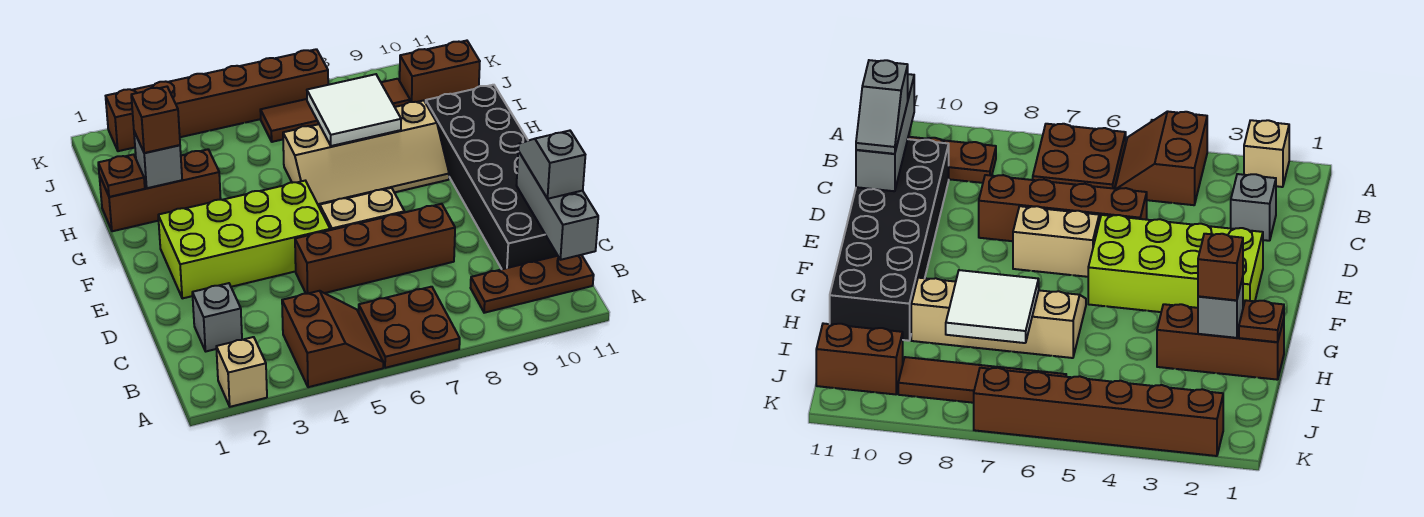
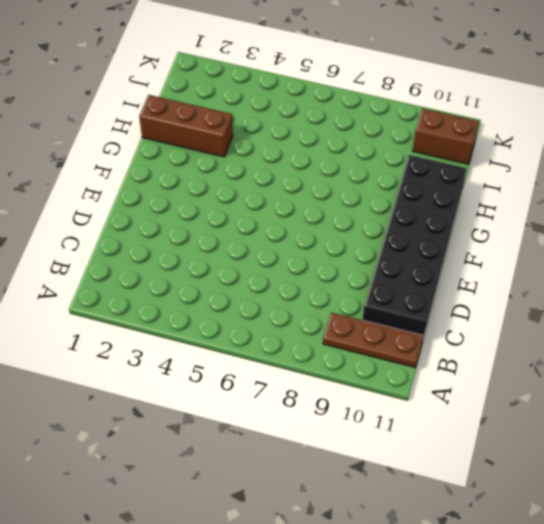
none -> tan 1x1 brick [216,337,267,407]
none -> brown 2x2 slope [282,291,383,387]
none -> brown 2x2 plate [359,287,460,368]

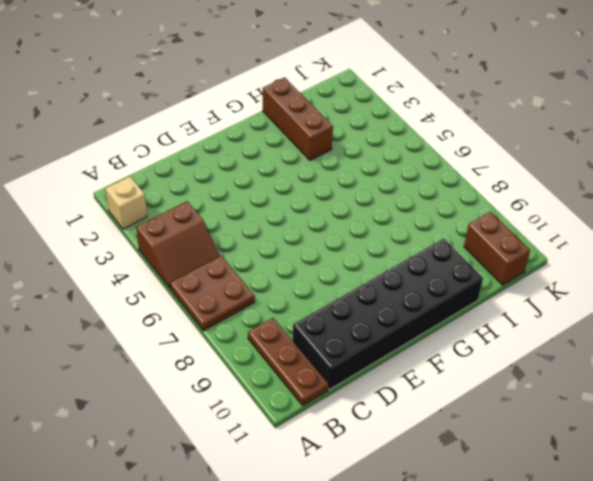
none -> grey 1x1 brick [192,283,242,351]
none -> brown 1x4 brick [295,204,455,294]
none -> lime 2x4 brick [158,181,330,298]

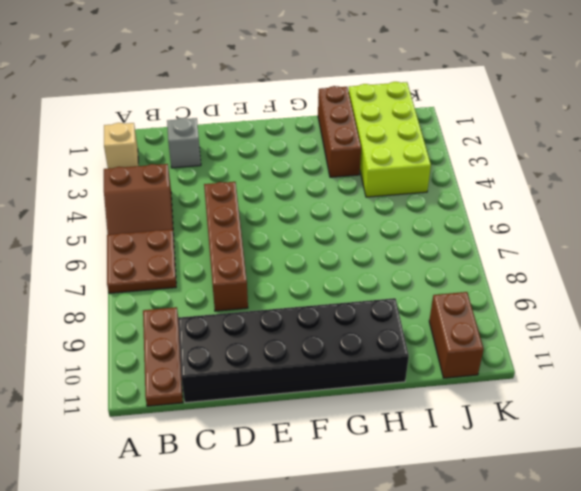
lime 2x4 brick [349,82,431,197] -> lime 2x4 brick moved to [158,181,330,298]
none -> tan 1x2 brick [320,188,404,230]
none -> tan 2x4 slope [283,101,449,208]
none -> brown 1x4 tile [260,79,410,142]

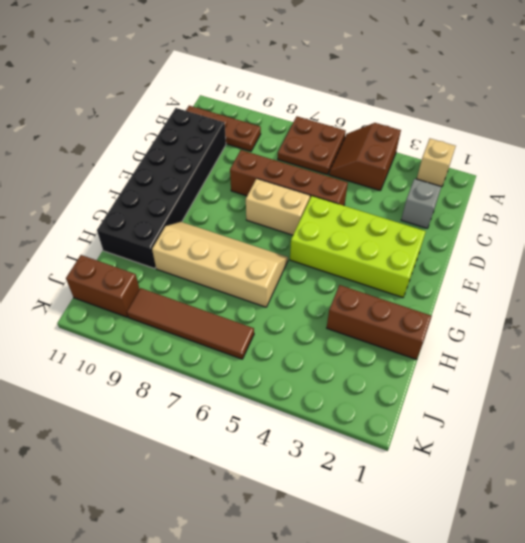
none -> brown 1x6 brick [106,49,328,151]
none -> grey 1x3 brick [516,151,598,260]
none -> brown 1x1 plate [98,154,145,197]

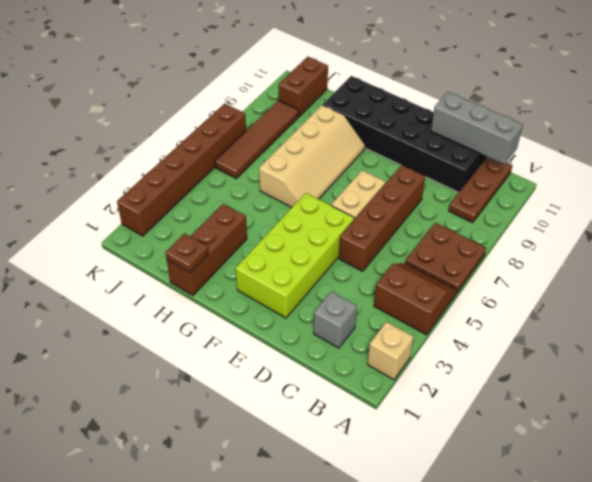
none -> grey 1x1 brick [134,132,182,188]
none -> white 2x2 tile [307,74,401,146]
none -> grey 1x2 slope [518,131,585,199]

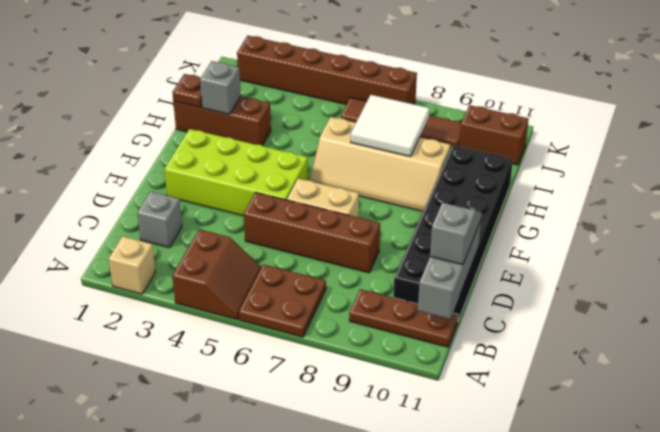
none -> brown 1x1 brick [131,87,180,153]

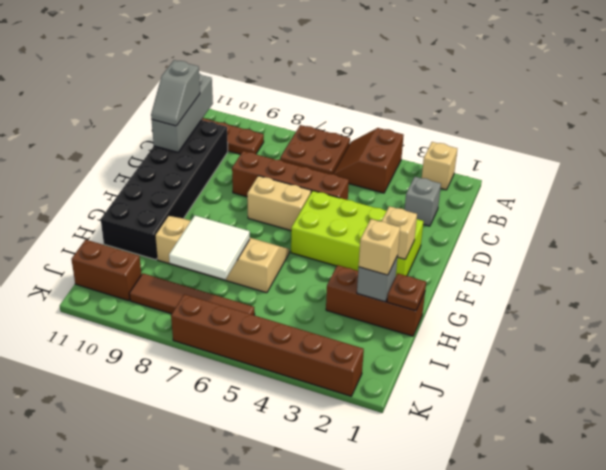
tan 1x1 brick [382,206,417,259] -> none
tan 1x1 brick [359,219,400,275] -> brown 1x1 brick [131,87,180,153]

